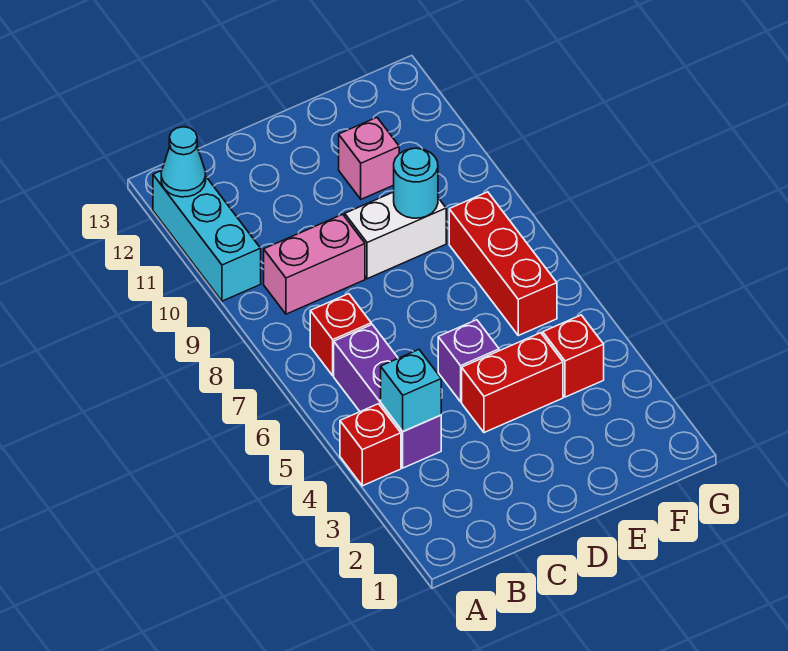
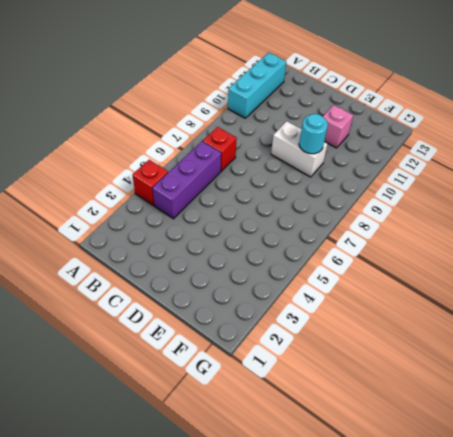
none -> pink 1x2 brick [264,214,365,314]
none -> red 1x2 brick [462,333,563,433]
none -> purple 1x1 brick [438,320,499,402]

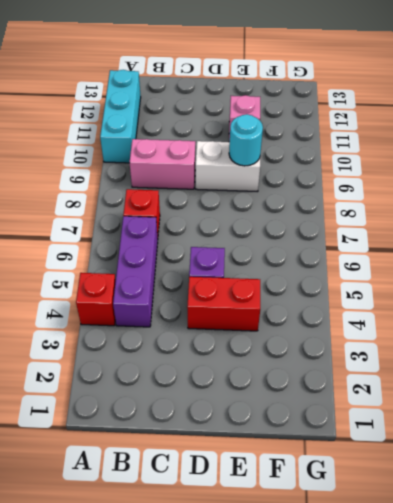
none -> red 1x1 brick [543,315,604,397]
none -> red 1x3 brick [449,192,557,336]
none -> cyan 1x1 cone [161,127,206,197]

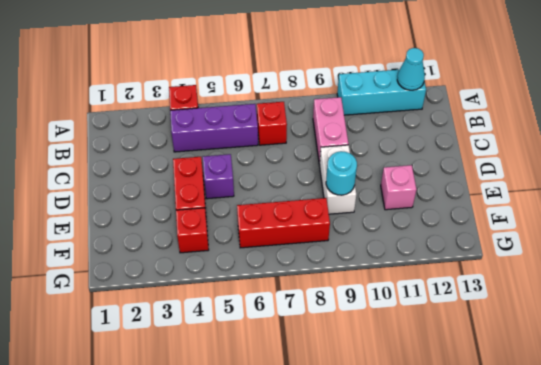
none -> cyan 1x1 brick [381,350,441,432]

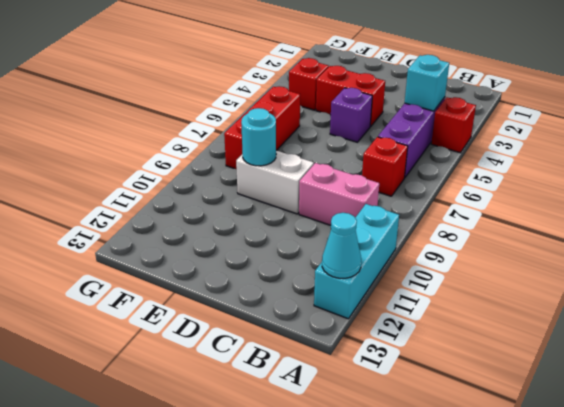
none -> pink 1x1 brick [339,118,399,199]

